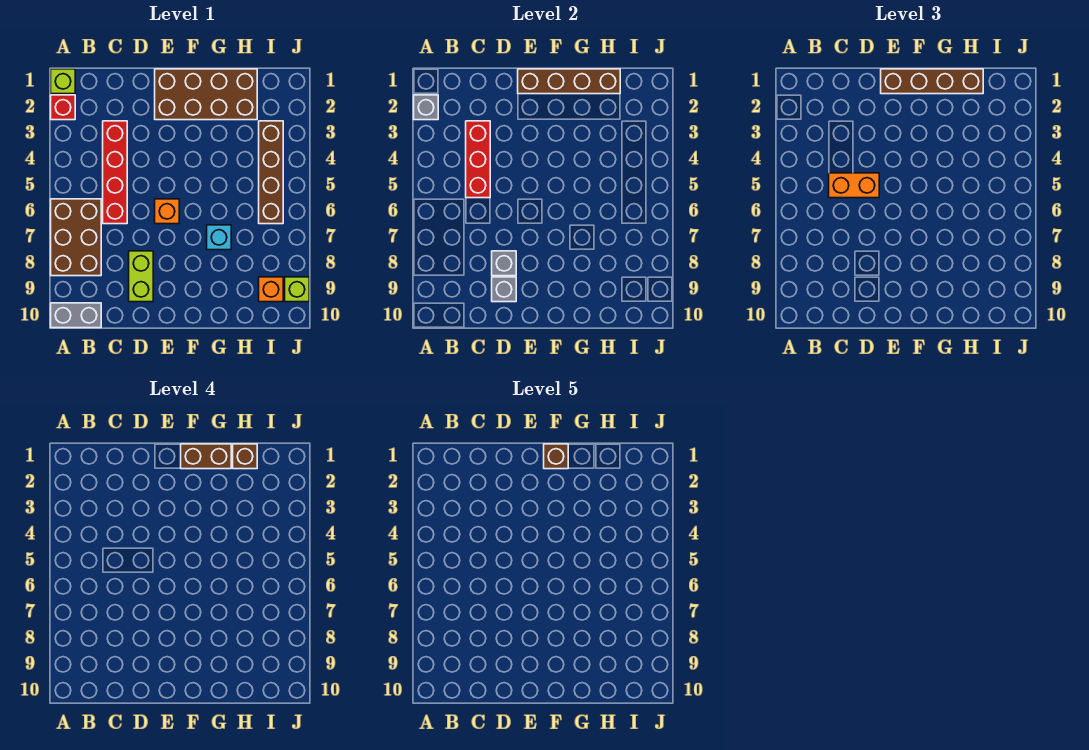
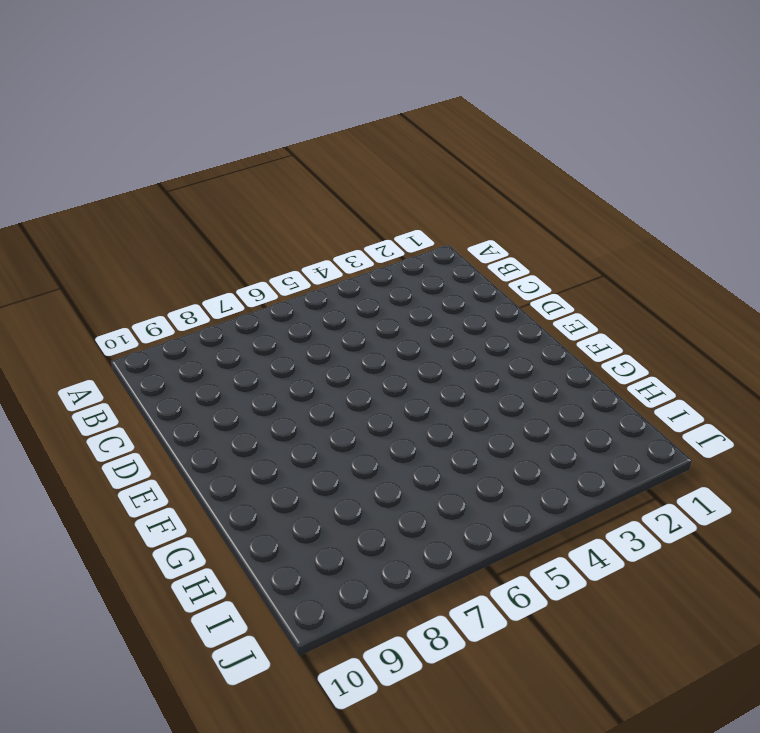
none -> lime 1x1 brick [51,69,75,94]
none -> red 1x1 brick [51,95,75,120]
none -> brown 2x3 brick [51,199,101,276]

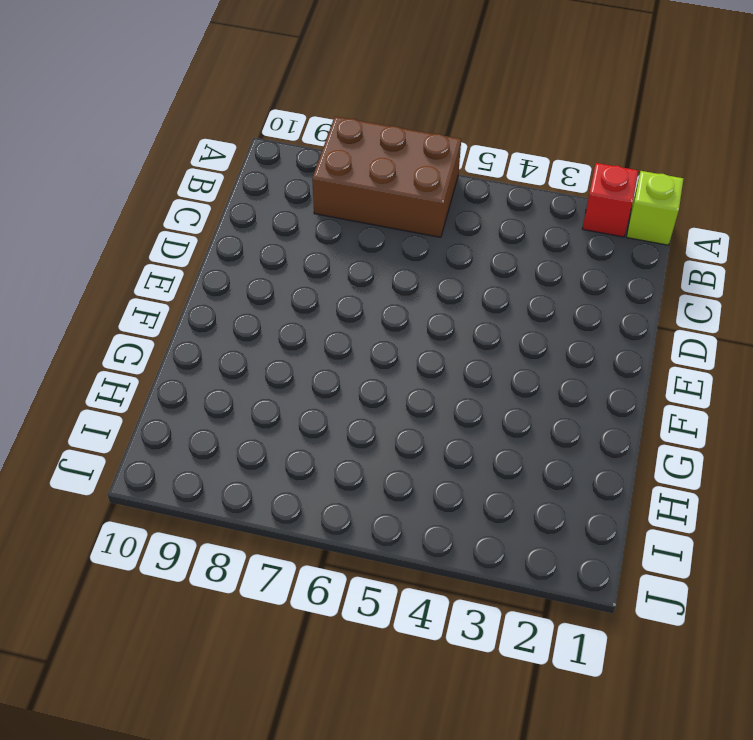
none -> grey 1x2 brick [51,303,101,328]
none -> red 1x4 brick [103,121,127,224]
none -> lime 1x2 brick [129,251,153,302]

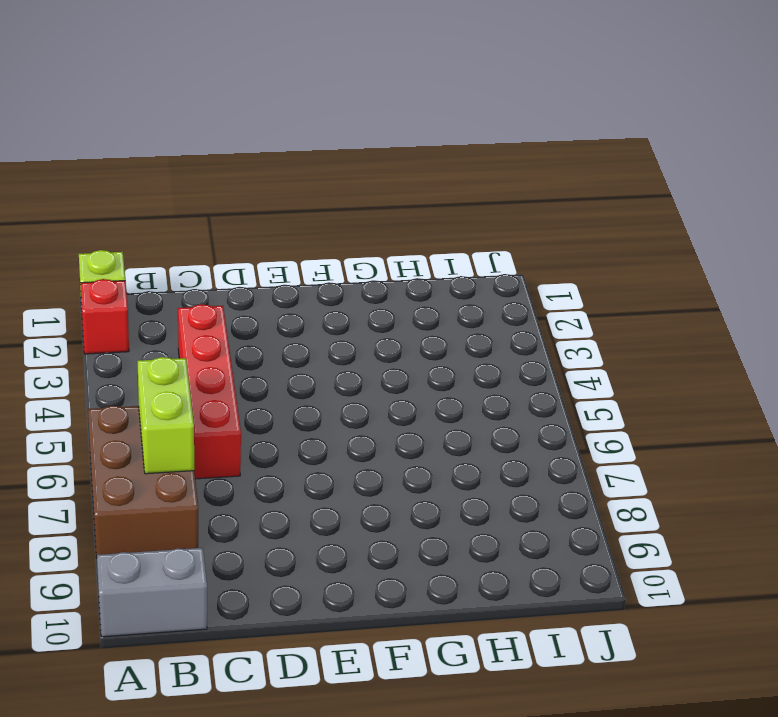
lime 1x2 brick [137,357,194,474] -> lime 1x2 brick moved to [129,251,153,302]
none -> brown 2x4 brick [155,69,257,120]
none -> orange 1x1 brick [155,199,179,224]
none -> cyan 1x1 brick [207,225,231,250]

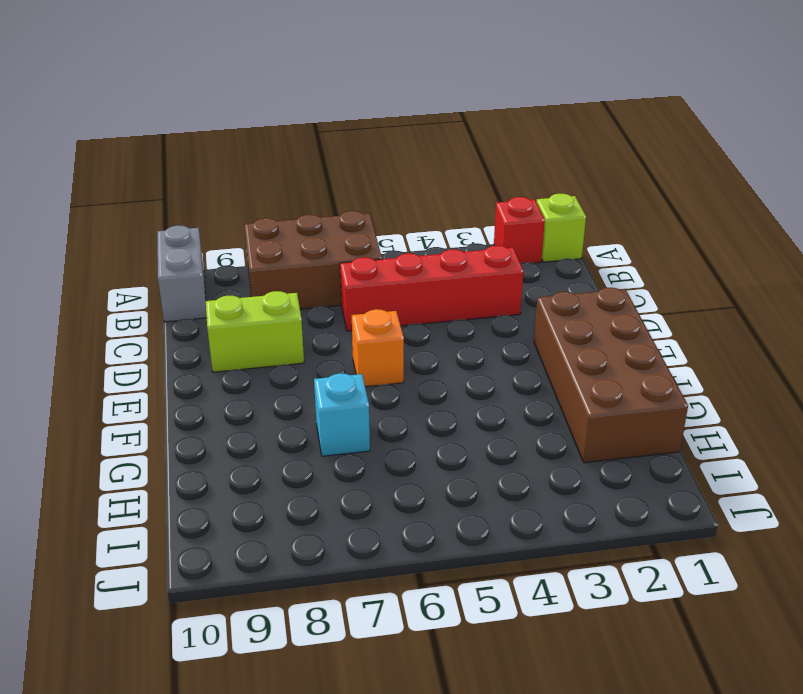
none -> brown 1x4 brick [259,121,283,224]
none -> orange 1x1 brick [259,277,283,302]
none -> lime 1x1 brick [285,277,309,302]

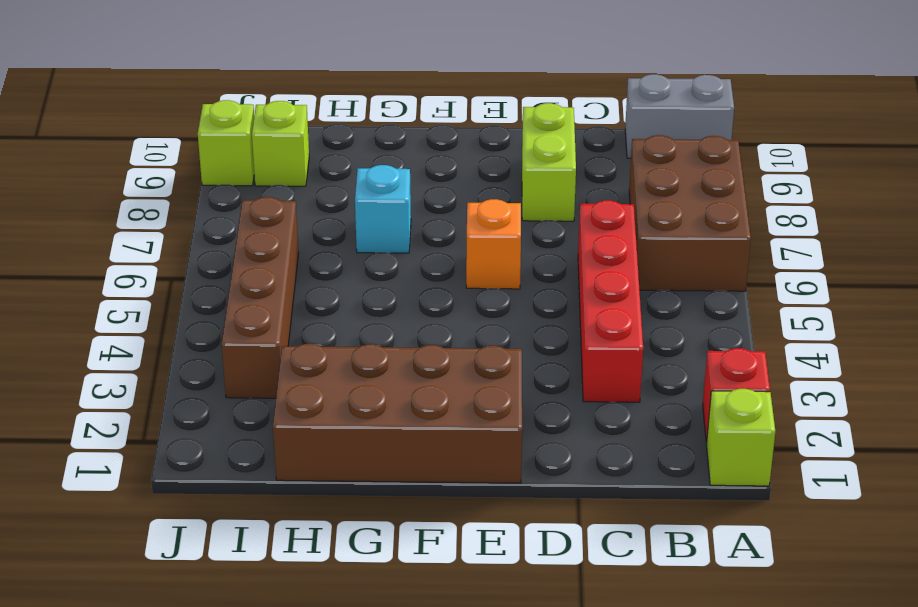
lime 1x1 brick [252,101,309,186] -> orange 1x1 brick [259,277,283,302]
none -> grey 1x1 brick [414,95,438,120]
none -> red 1x3 brick [466,121,490,198]
none -> grey 1x1 brick [492,251,516,276]

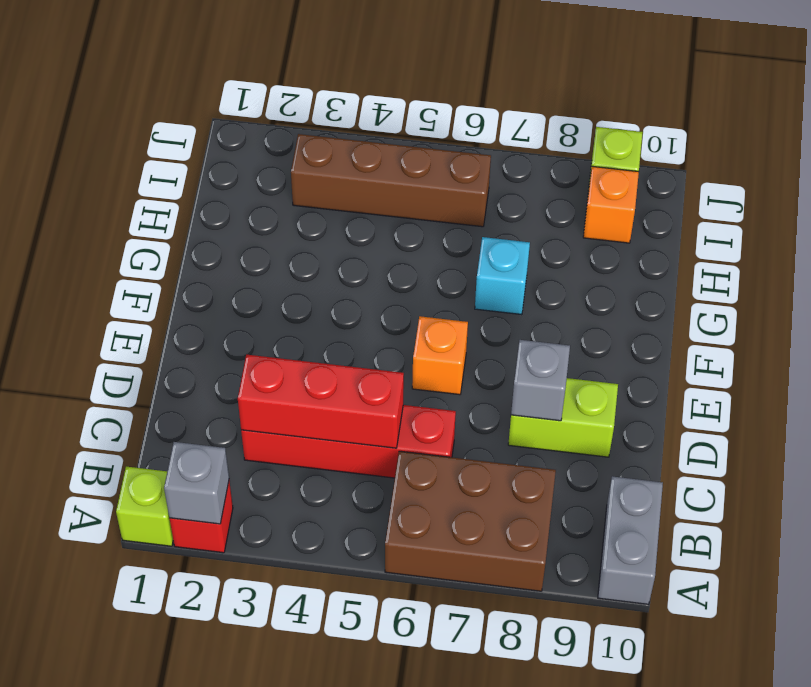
none -> brown 2x4 brick [155,69,257,120]
none -> grey 1x1 brick [492,277,516,302]
none -> brown 1x4 brick [518,69,620,94]

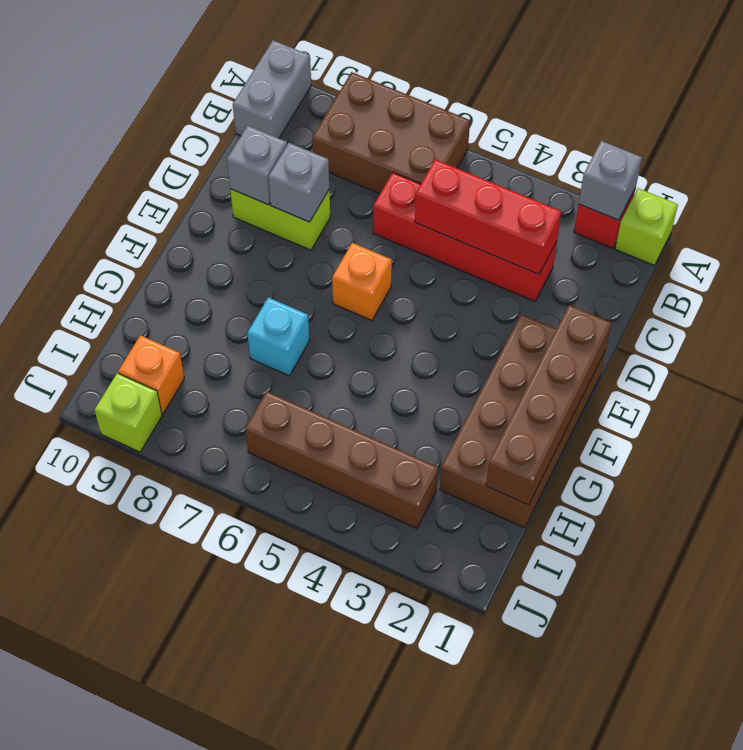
none -> orange 1x2 brick [829,173,879,198]
none -> brown 1x4 brick [881,69,983,94]
none -> brown 1x2 brick [181,444,231,469]

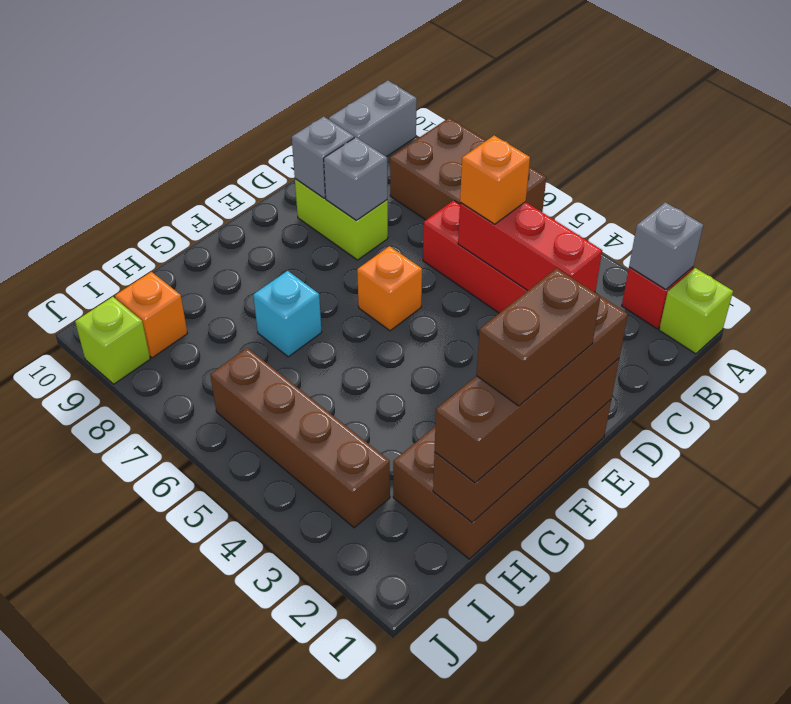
orange 1x1 brick [460,135,530,224] -> orange 1x2 brick [829,173,879,198]
none -> brown 1x1 brick [233,444,257,469]
none -> brown 1x1 brick [544,444,568,469]

